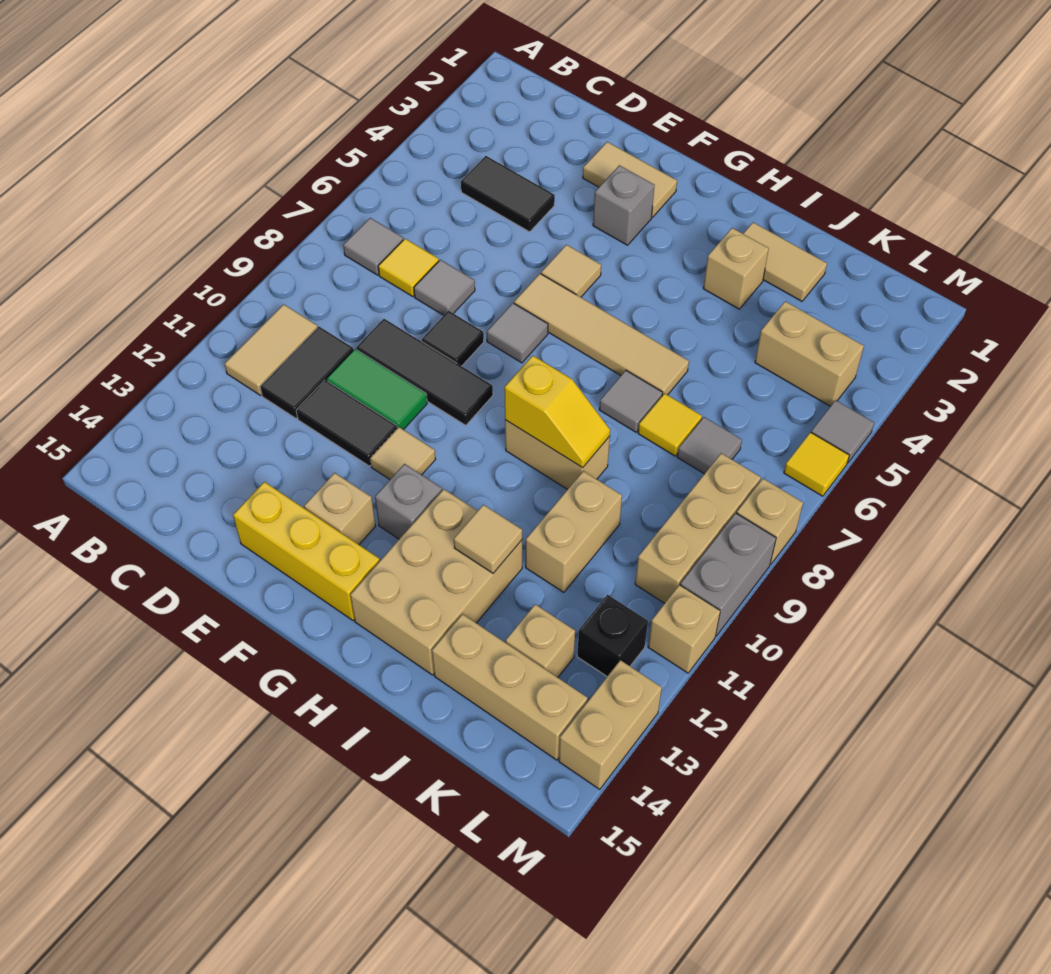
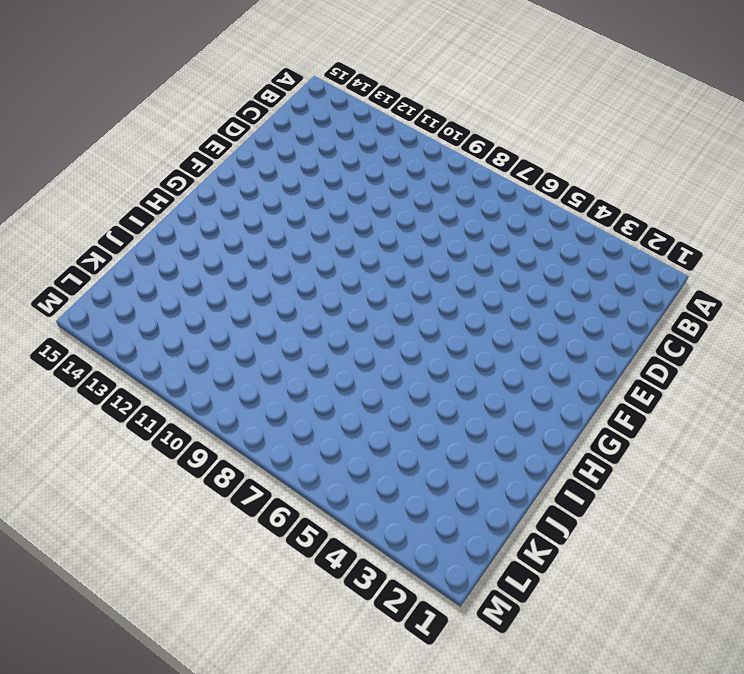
none -> grey 1x1 tile [343,218,403,275]
none -> tan 1x2 tile [225,304,318,395]
none -> black 1x2 tile [461,156,555,232]
none -> yellow 1x1 tile [378,239,439,297]

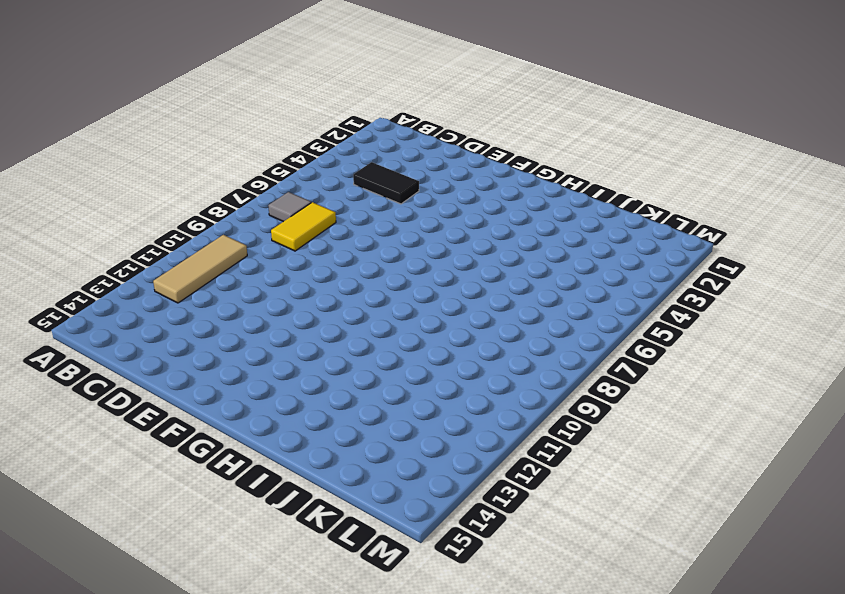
tan 1x3 tile [153,235,247,303] -> tan 1x2 tile [225,304,318,395]
yellow 1x2 tile [271,202,336,251] -> yellow 1x1 tile [378,239,439,297]
none -> black 1x2 tile [260,327,353,418]
none -> grey 1x1 tile [414,260,475,315]
none -> black 1x3 tile [356,319,493,425]
none -> green 1x2 tile [327,349,427,430]

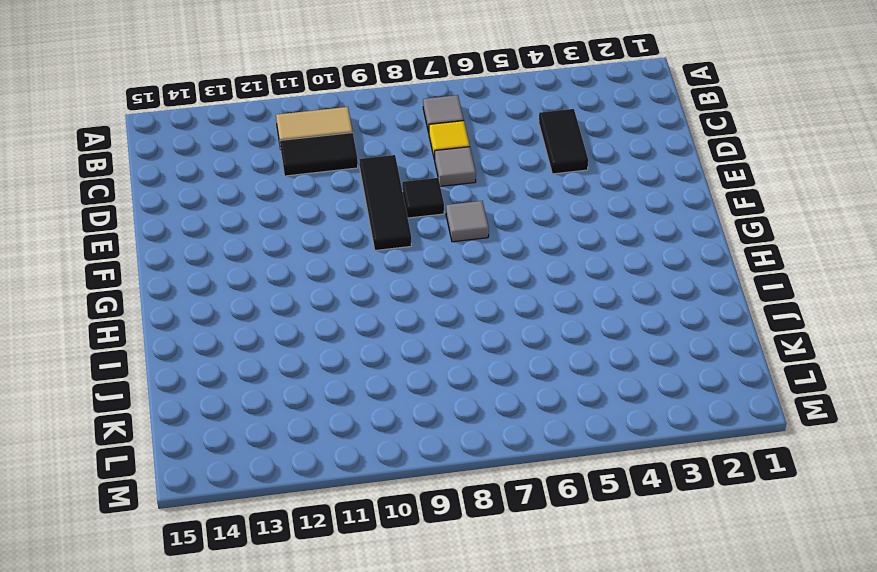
none -> green 1x2 tile [327,349,427,430]
none -> black 1x2 tile [296,380,397,466]
none -> tan 1x2 tile [583,142,677,217]
none -> yellow 1x3 brick [233,482,379,621]

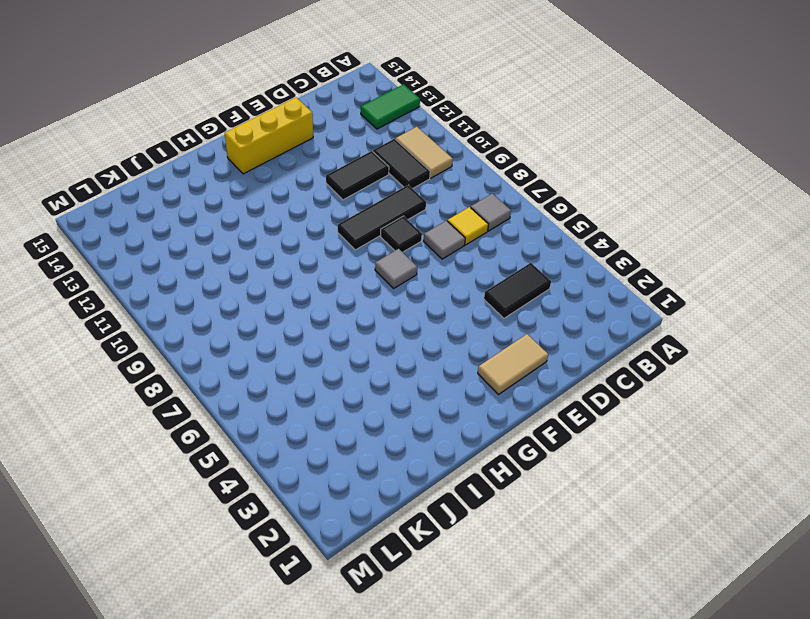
green 1x2 tile [361,84,420,129] -> green 1x2 tile moved to [327,349,427,430]
none -> grey 1x1 brick [593,165,654,245]
none -> tan 1x1 tile [541,245,601,297]
none -> tan 1x4 tile [514,274,689,396]
none -> tan 1x1 tile [370,427,436,479]

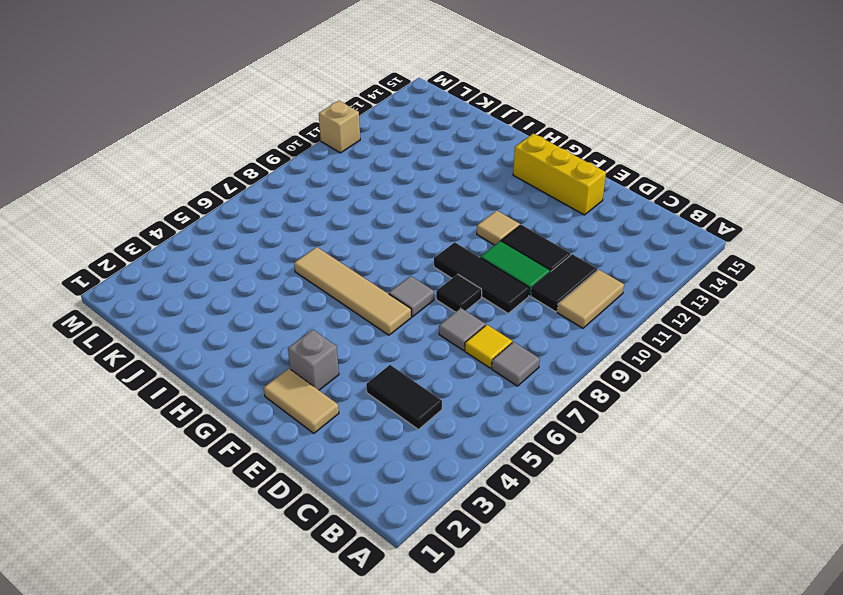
none -> tan 1x1 tile [541,245,601,297]
none -> tan 1x1 brick [304,473,376,545]
none -> grey 1x1 brick [375,464,442,539]
none -> tan 1x2 brick [505,420,610,490]

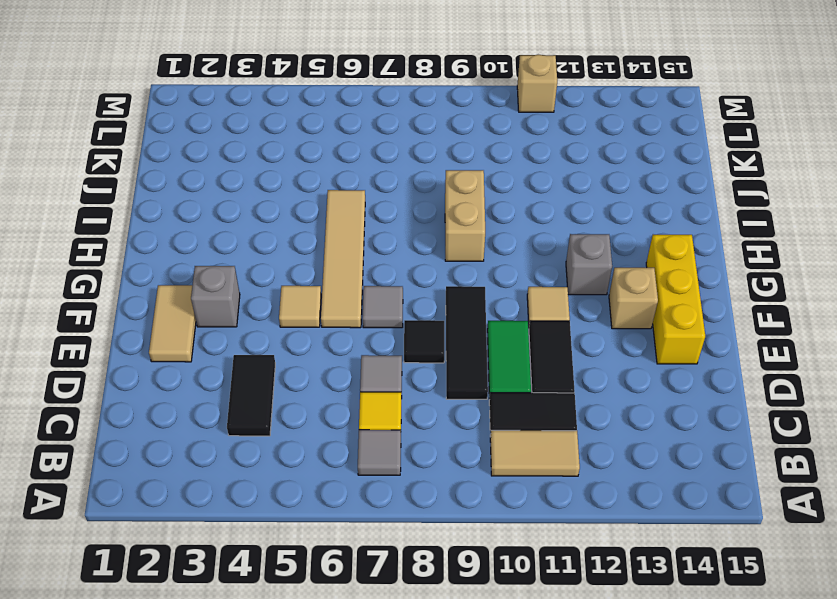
none -> tan 2x3 brick [350,489,522,675]
none -> tan 1x2 tile [743,222,827,301]
none -> tan 1x1 brick [703,228,769,309]
none -> grey 1x1 tile [599,370,663,432]

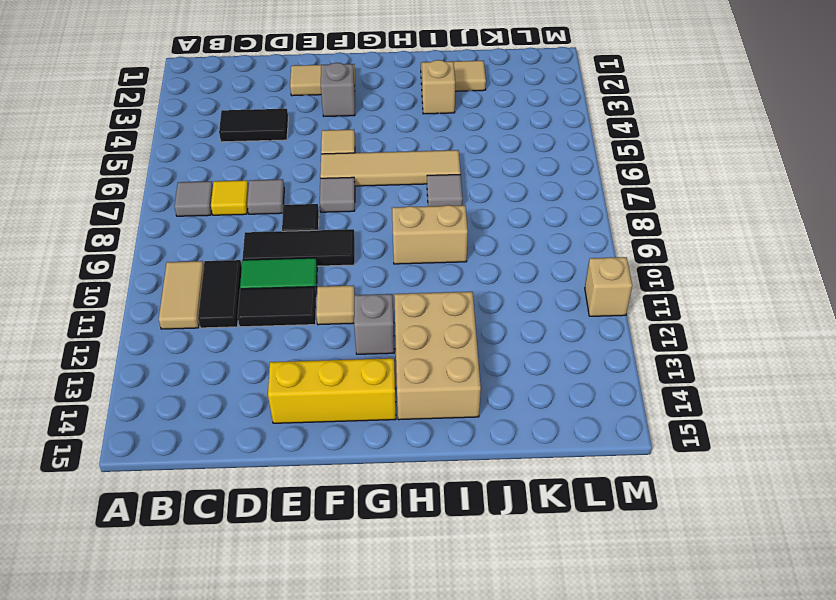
none -> tan 1x1 brick [304,473,376,545]
none -> yellow 1x1 tile [638,393,702,456]
none -> tan 1x2 brick [526,471,622,592]
none -> tan 1x3 brick [432,614,588,760]

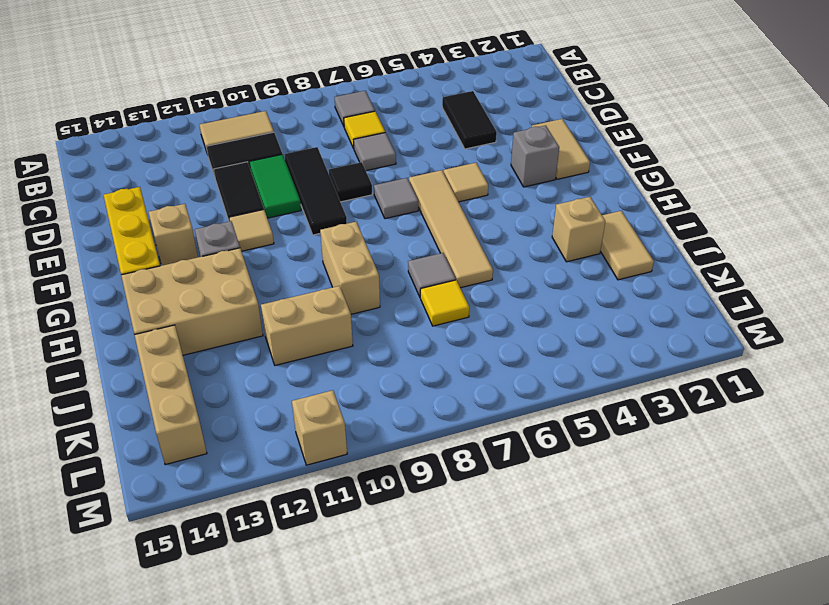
none -> tan 1x2 brick [755,301,864,406]
none -> grey 1x1 tile [677,417,742,474]
none -> tan 1x1 brick [506,604,575,677]
none -> tan 1x3 brick [635,453,761,603]

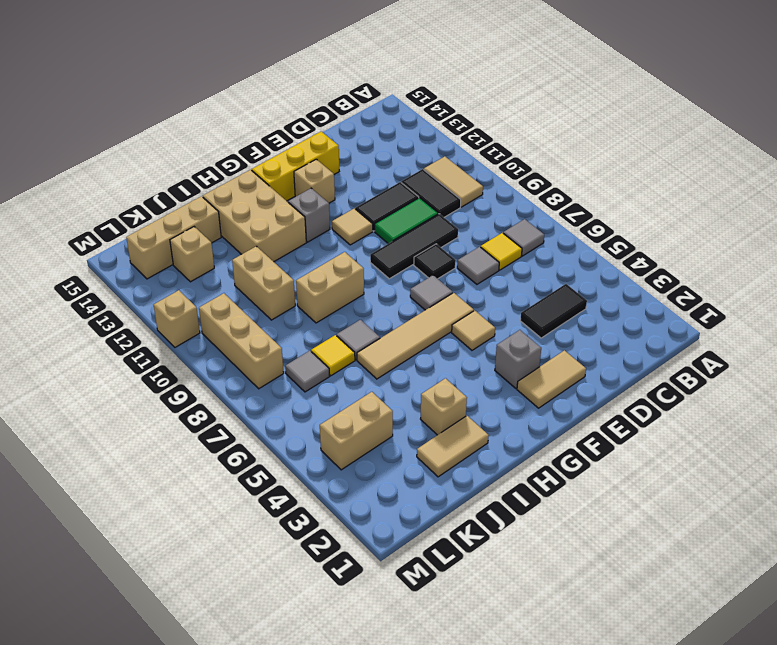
none -> black 1x1 brick [577,595,648,676]
none -> grey 1x1 tile [811,400,874,463]
none -> yellow 1x1 tile [784,432,849,496]
none -> tan 1x1 brick [737,478,803,565]

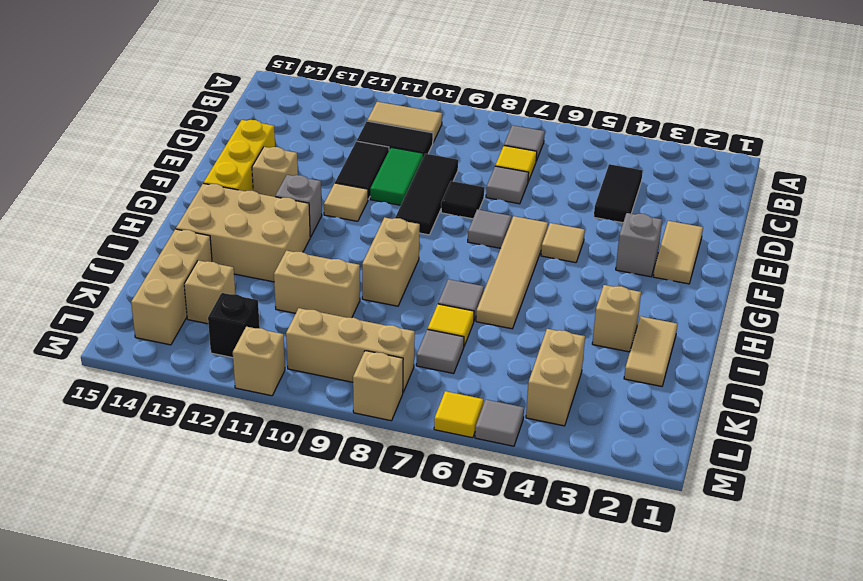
none -> grey 1x2 brick [680,513,776,636]
none -> tan 1x2 brick [559,660,662,789]
none -> yellow 1x2 slope [504,356,610,468]
none -> tan 1x1 tile [454,505,522,573]

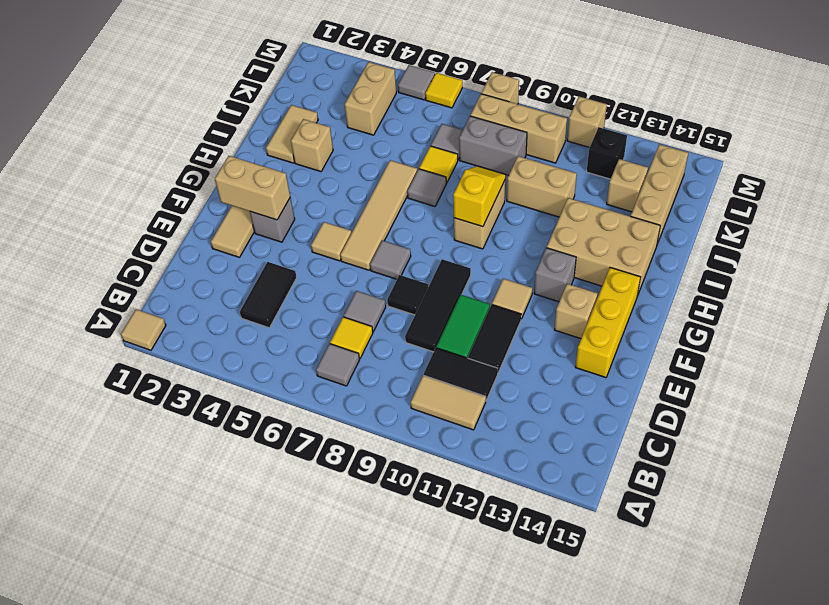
tan 1x1 tile [121,309,166,350] -> tan 1x1 tile moved to [454,505,522,573]
tan 1x2 brick [215,156,290,220] -> tan 1x2 brick moved to [559,660,662,789]
grey 1x2 brick [459,116,527,175] -> grey 1x2 brick moved to [680,513,776,636]

